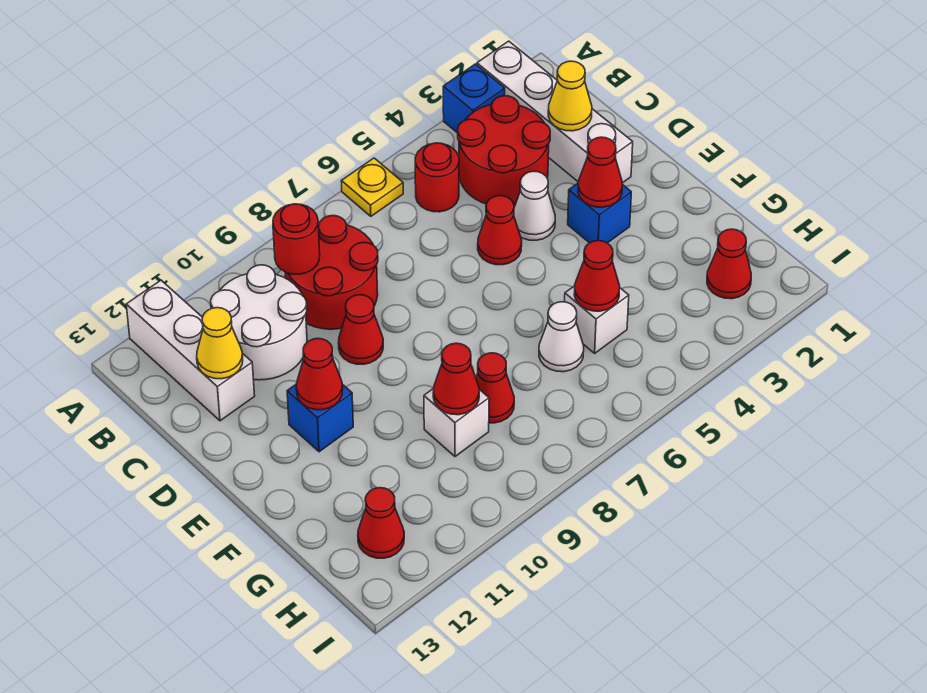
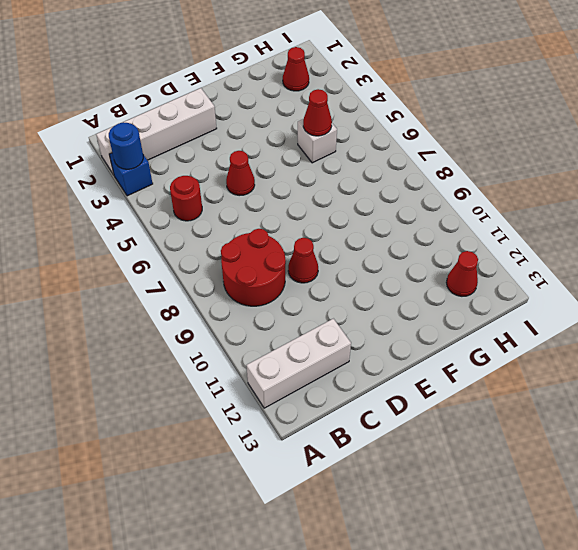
blue 1x1 round brick [109,122,143,169] -> none
none -> yellow 1x1 plate [341,158,403,216]
none -> red 2x2 round brick [458,96,550,206]
none -> white 2x2 round brick [211,265,307,380]

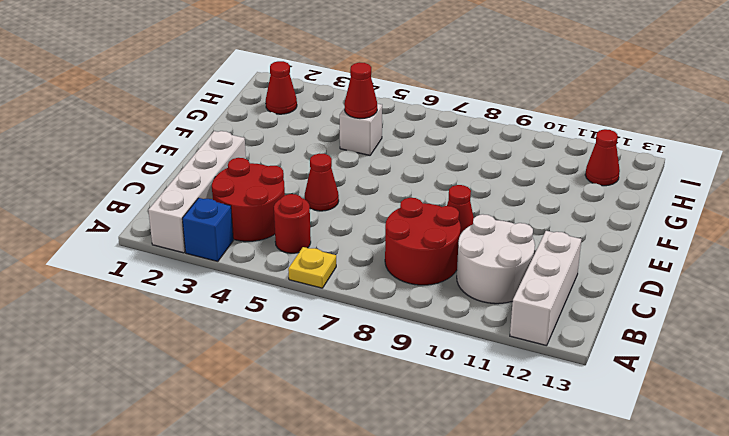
none -> white 1x1 cone [514,171,555,240]
none -> blue 1x1 brick [568,183,631,243]
none -> blue 1x1 brick [287,384,353,452]

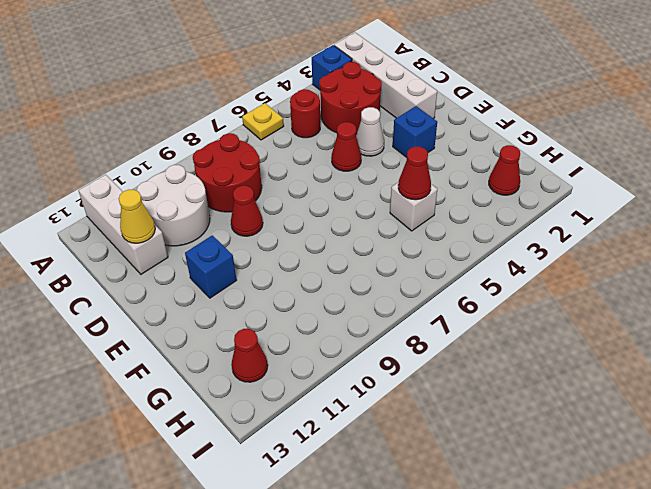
none -> white 1x1 cone [539,302,584,372]
none -> red 1x1 cone [476,353,514,423]
none -> white 1x1 brick [424,388,489,457]

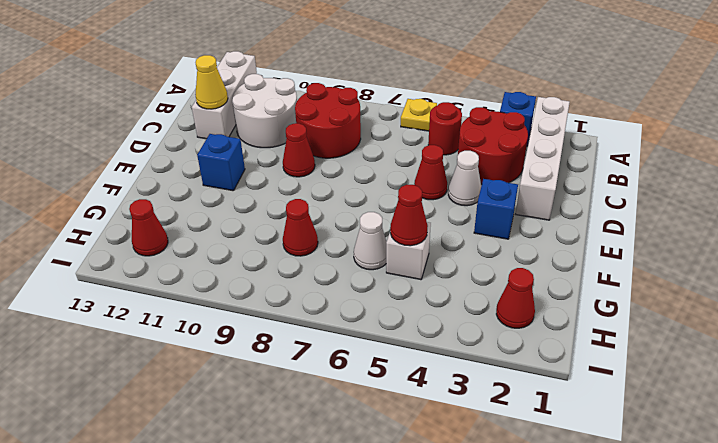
none -> white 1x1 brick [424,388,489,457]
none -> red 1x1 round brick [273,204,320,274]
none -> yellow 1x1 cone [548,61,592,131]

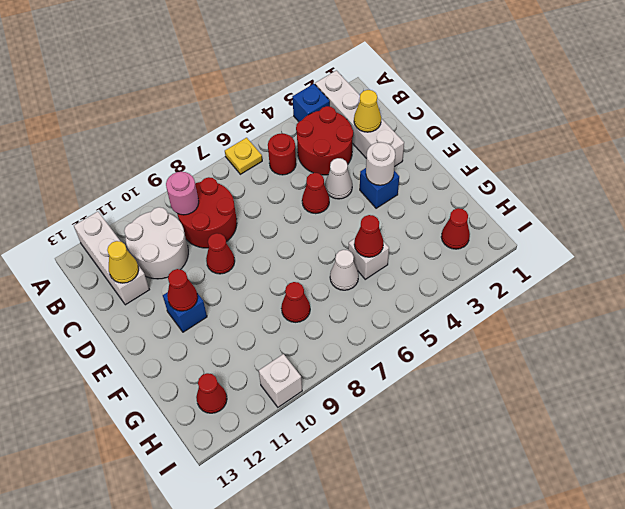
pink 1x1 round brick [166,172,199,215] -> red 1x1 round brick [273,204,320,274]
white 1x1 round brick [366,142,395,185] -> red 1x1 cone [578,137,622,207]
white 1x1 brick [259,354,302,407] -> white 1x1 brick moved to [424,388,489,457]
none -> red 1x1 cone [433,343,479,415]

